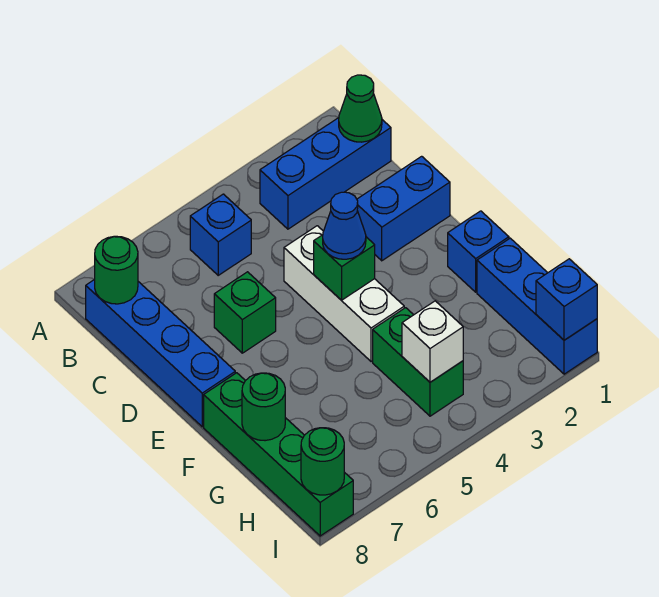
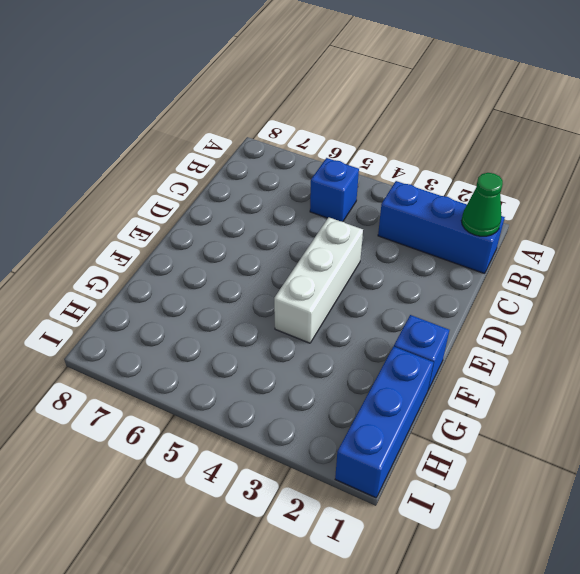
none -> blue 1x4 brick [86,279,235,427]
none -> blue 1x2 brick [357,156,450,261]
none -> green 1x1 brick [214,272,276,353]

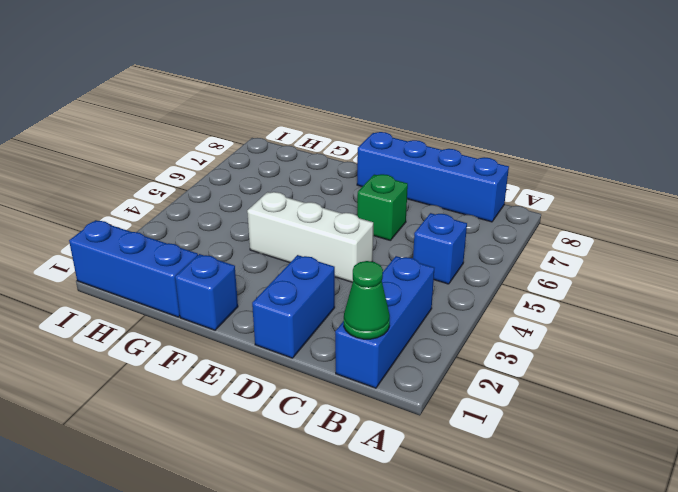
none -> green 1x4 brick [204,373,353,536]
none -> green 1x2 brick [373,308,463,416]
none -> green 1x1 round brick [95,236,138,304]

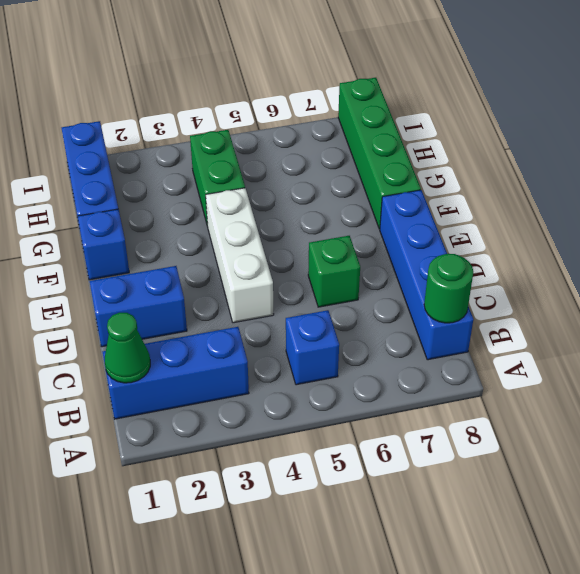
none -> green 1x1 brick [314,235,375,300]
none -> green 1x1 round brick [242,373,285,441]
none -> white 1x1 brick [402,301,463,382]

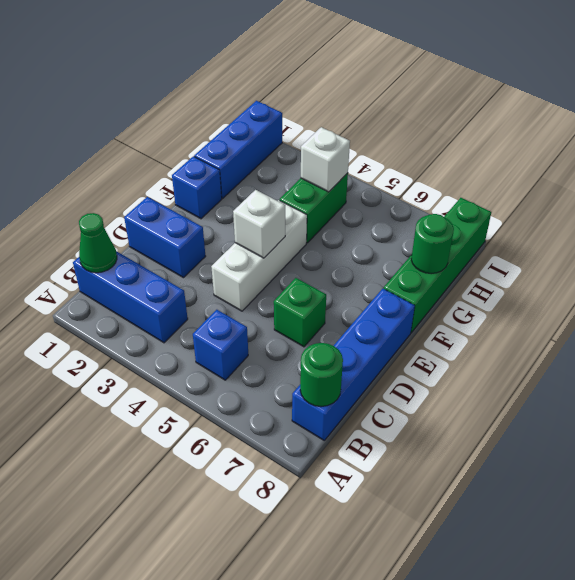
white 1x1 brick [233,190,285,258] -> green 1x1 brick [314,235,375,300]
none -> blue 1x1 brick [536,259,597,340]
none -> green 1x1 round brick [301,428,344,495]
none -> blue 1x1 cone [323,192,366,259]

